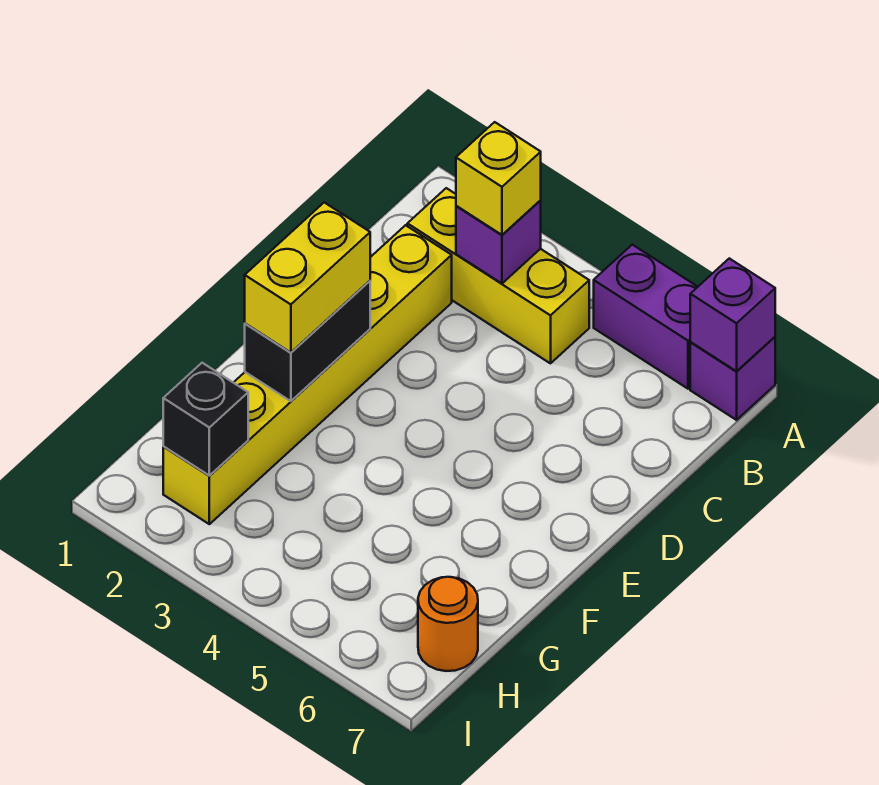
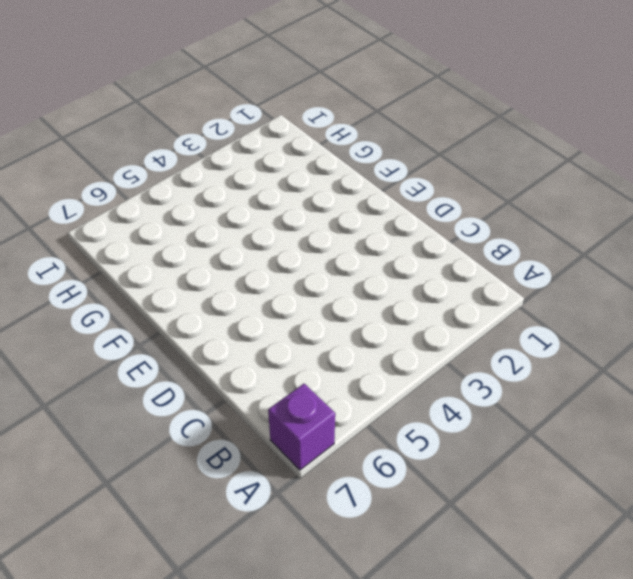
none -> purple 1x2 brick [594,245,698,389]
none -> yellow 1x3 brick [407,188,589,363]

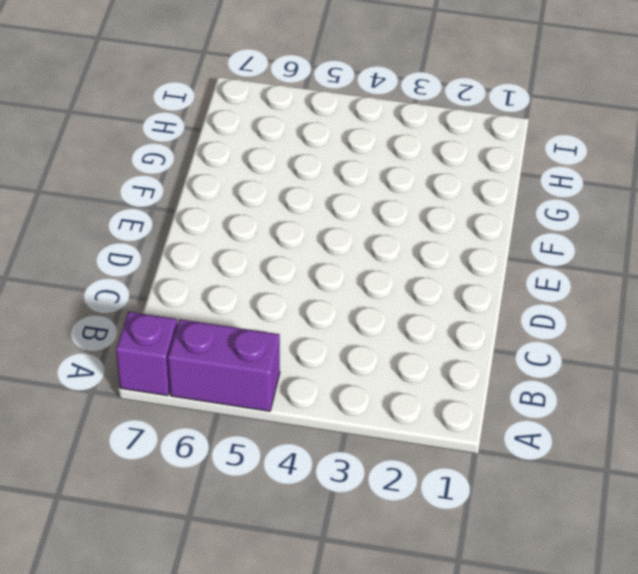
none -> yellow 1x3 brick [407,188,589,363]
none -> yellow 1x6 brick [163,225,452,524]

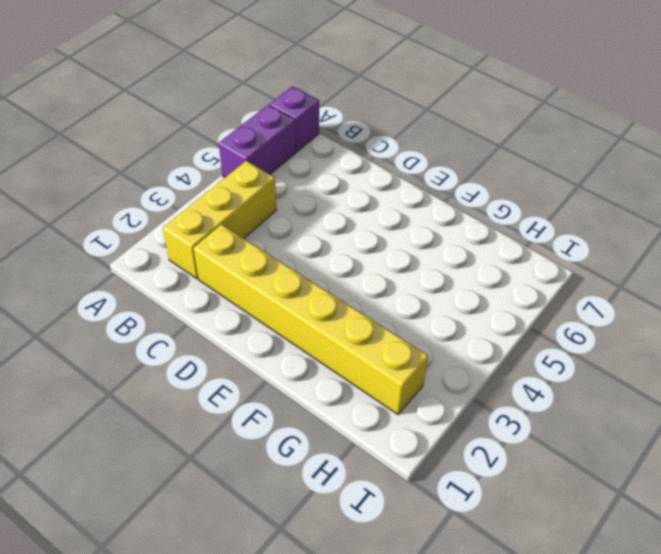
none -> orange 1x1 round brick [418,577,478,671]
none -> purple 1x1 brick [690,258,775,371]

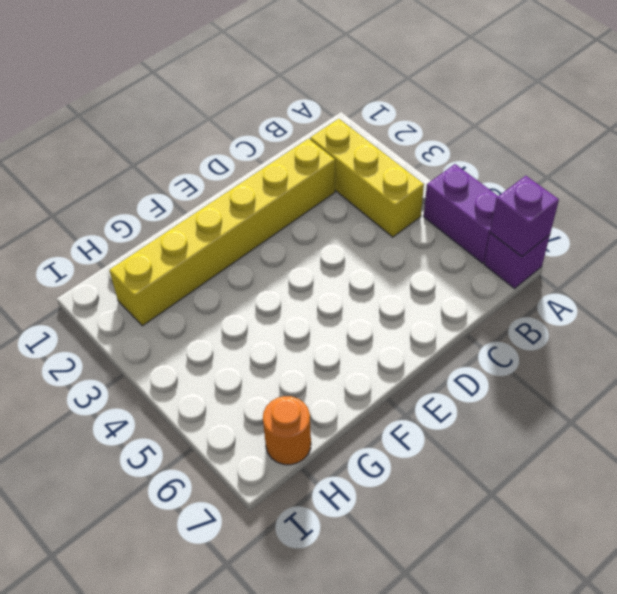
none -> purple 1x1 brick [456,200,541,283]
none -> black 1x2 brick [245,281,370,401]

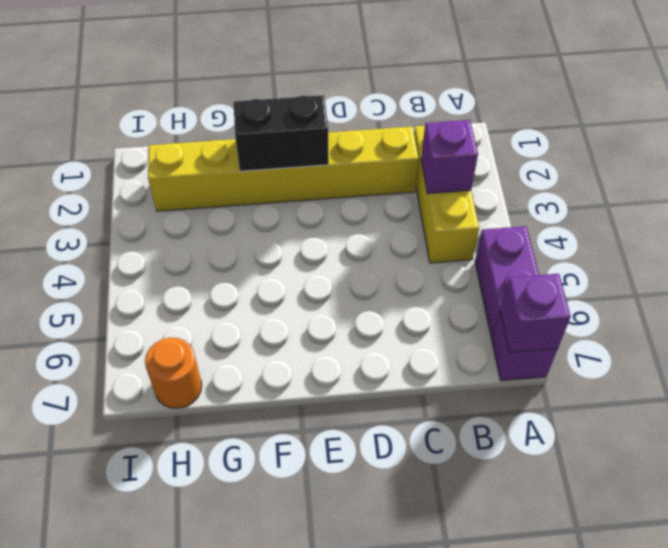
none -> black 1x1 brick [163,363,248,476]
none -> yellow 1x1 brick [456,122,541,235]

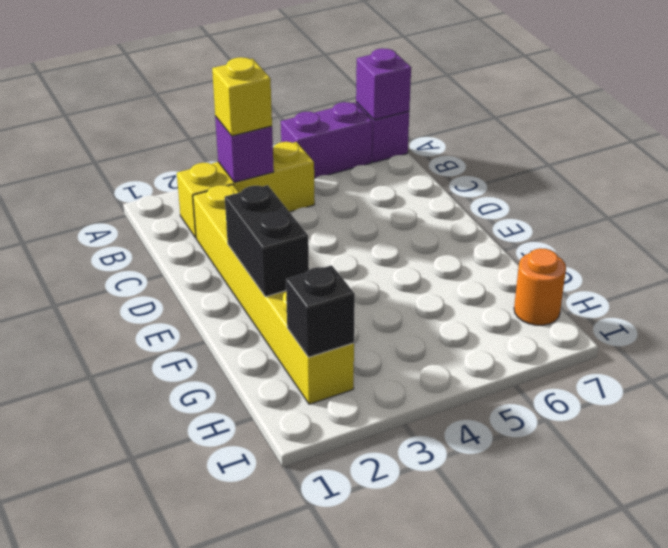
none -> yellow 1x2 brick [245,202,370,353]

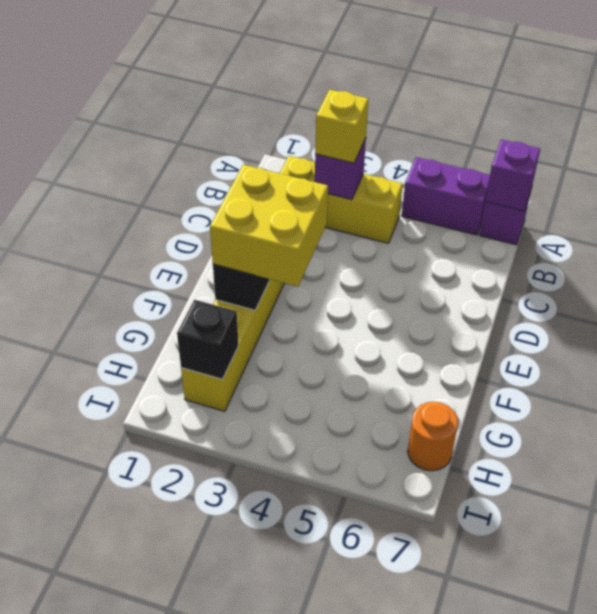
yellow 2x2 brick [210,165,328,287] -> yellow 1x2 brick [245,202,370,353]

